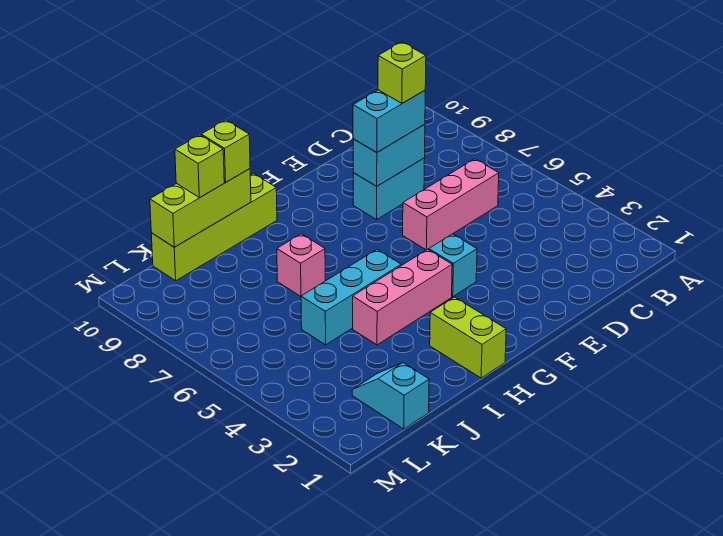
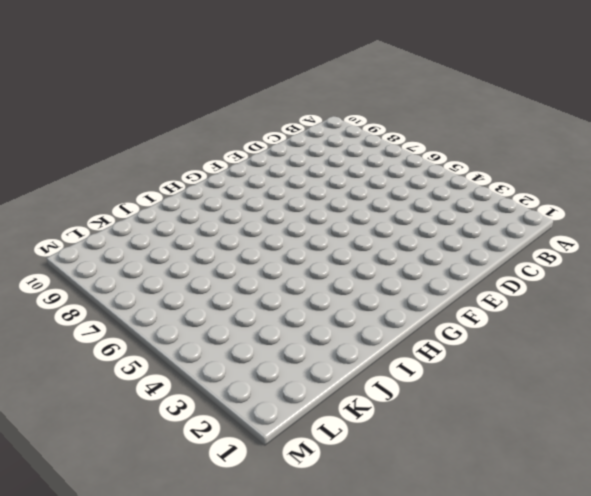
none -> pink 1x3 brick [403,159,499,250]
none -> cyan 1x2 brick [353,158,425,220]
none -> cyan 1x1 brick [429,234,477,297]

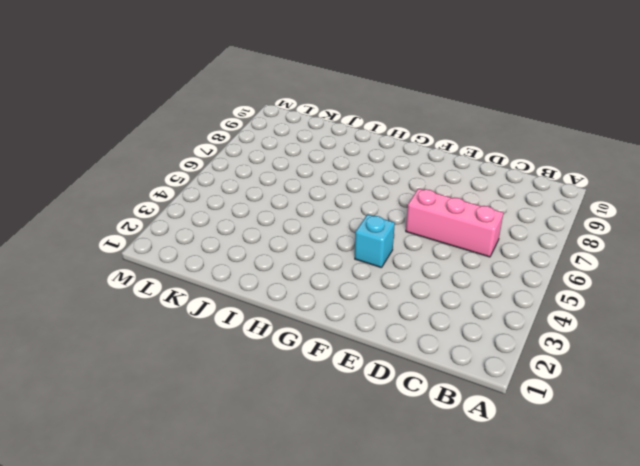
none -> cyan 1x2 brick [353,158,425,220]
none -> pink 1x3 brick [353,249,452,345]
none -> lime 1x2 brick [430,297,506,378]

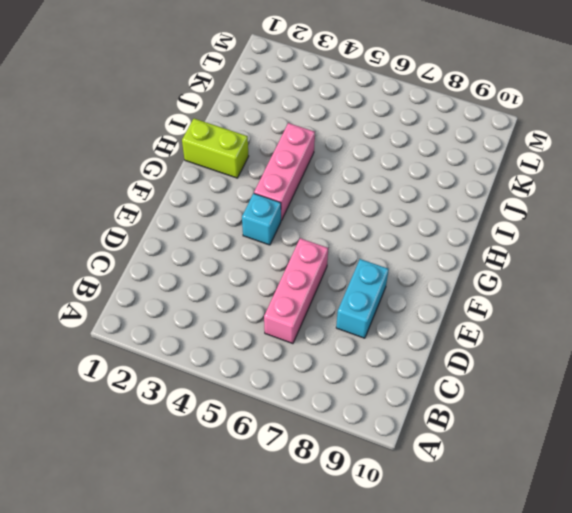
none -> cyan 1x3 brick [301,250,401,345]
none -> lime 1x4 brick [151,173,277,281]
none -> pink 1x1 brick [277,234,325,296]

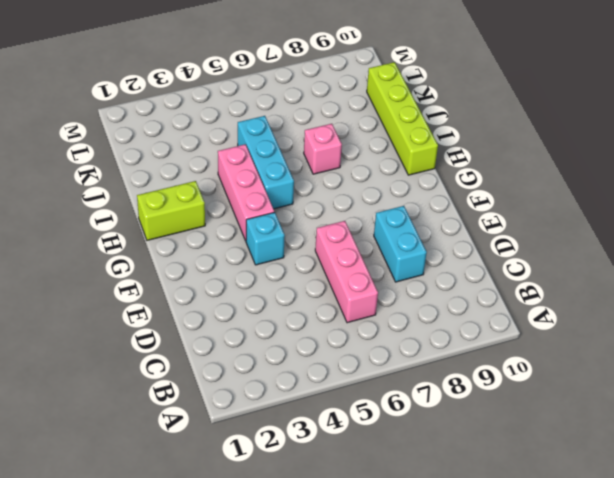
none -> cyan 1x2 slope [352,363,429,429]
none -> cyan 1x2 brick [353,124,425,186]
none -> lime 1x3 brick [150,169,251,247]

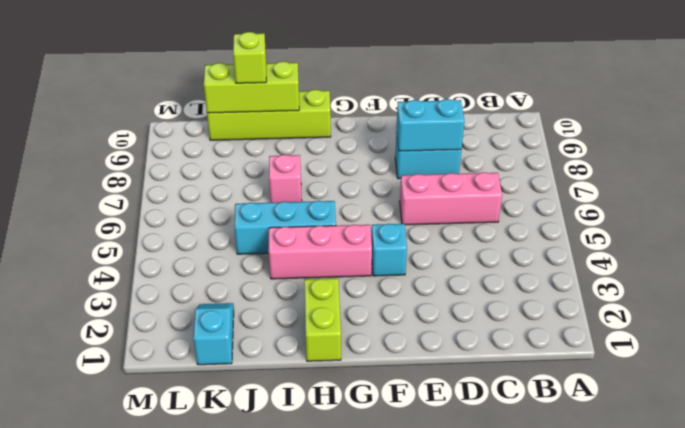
none -> cyan 1x2 brick [353,90,425,153]
none -> lime 1x1 brick [201,120,250,182]
none -> lime 1x1 brick [378,42,426,103]

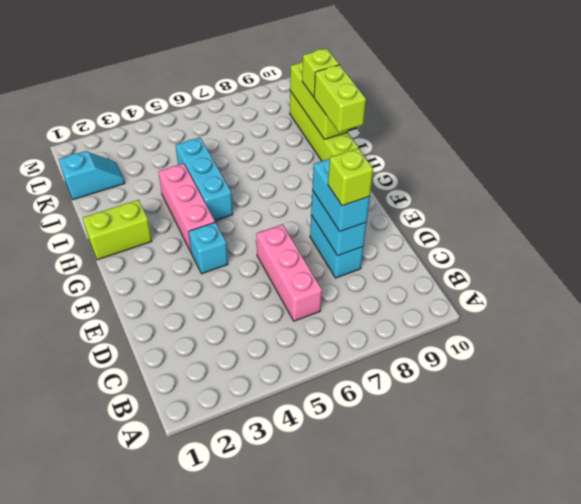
lime 1x2 brick [314,65,366,132] -> lime 1x1 brick [201,120,250,182]
none -> pink 1x1 brick [277,234,325,296]

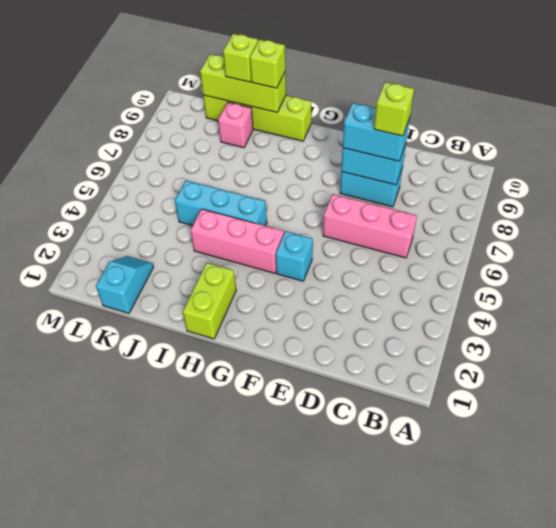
pink 1x1 brick [218,102,253,148] -> pink 1x1 brick moved to [277,234,325,296]

